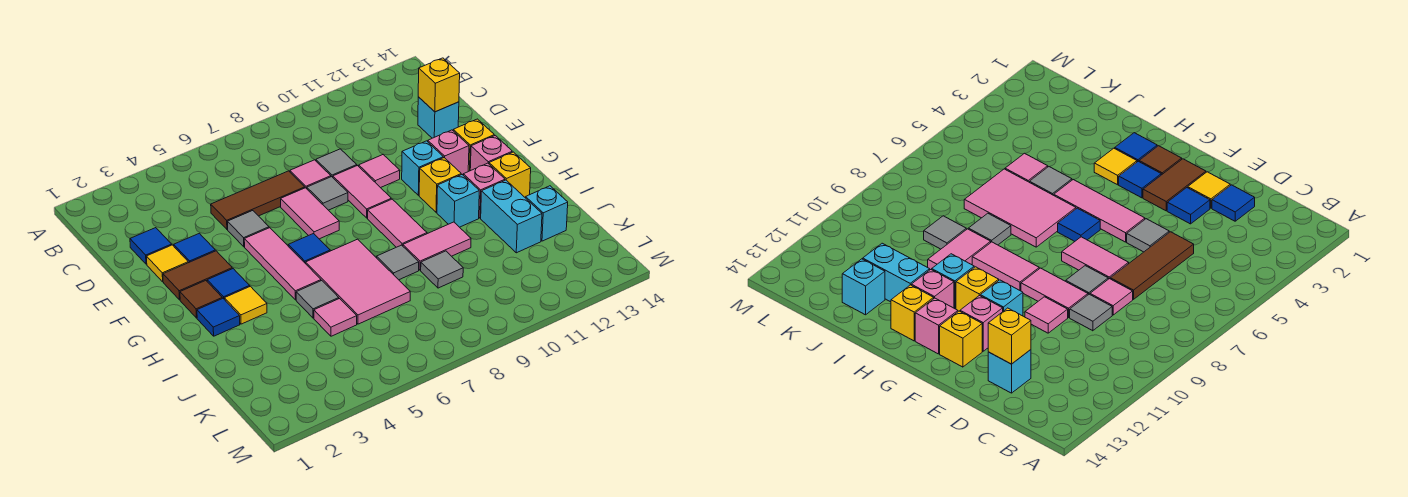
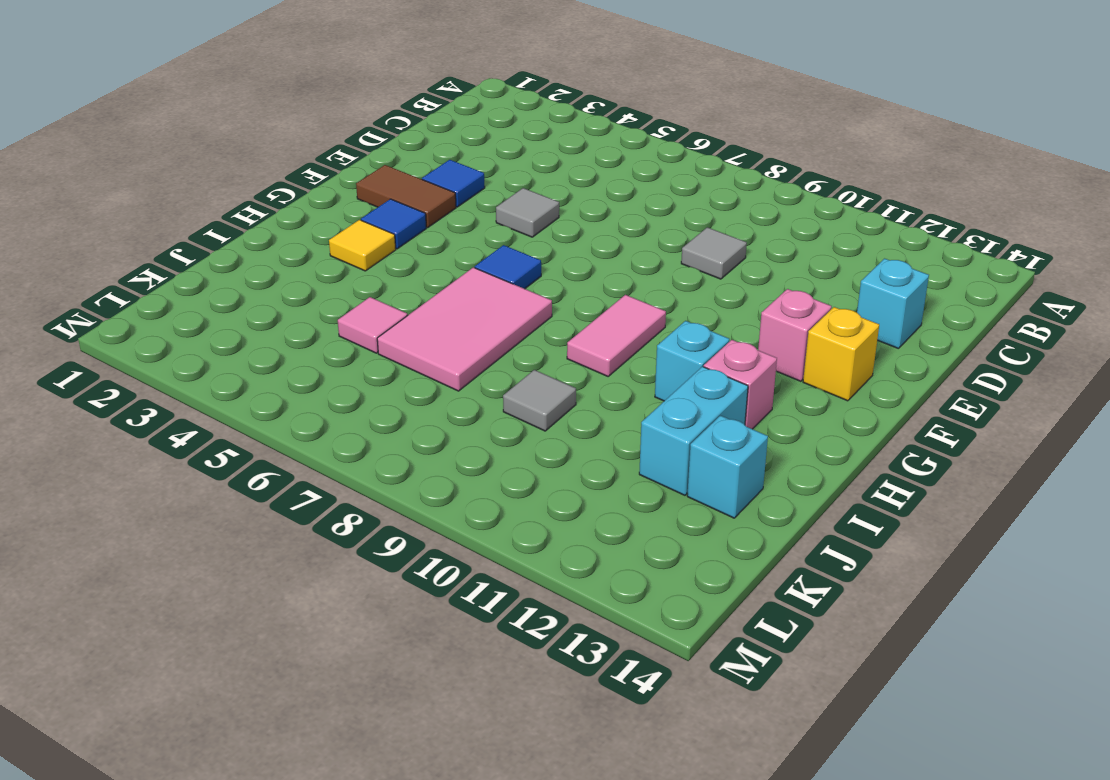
none -> blue 1x1 tile [130,228,172,264]
none -> brown 1x3 tile [211,171,305,229]
none -> pink 1x1 tile [290,160,331,189]
none -> yellow 1x1 tile [146,245,188,282]

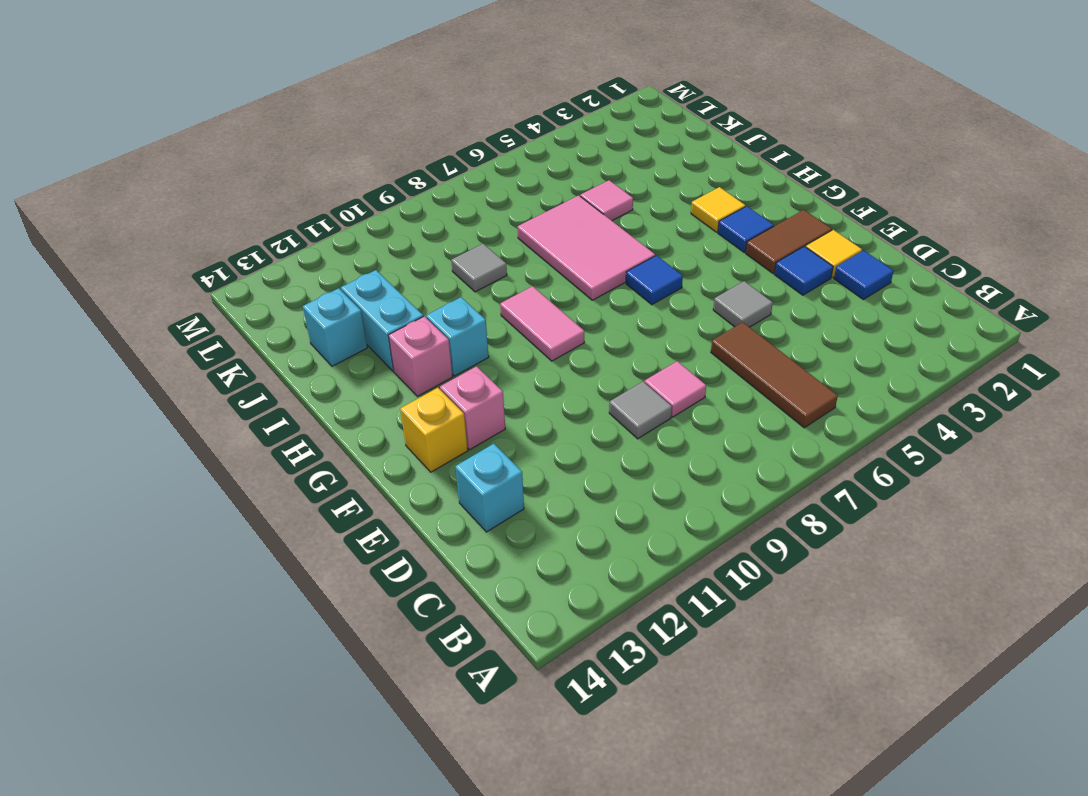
brown 1x3 tile [711,322,838,428] -> brown 1x3 tile turned to [211,171,305,229]
none -> pink 1x2 tile [281,188,339,239]
none -> grey 1x1 tile [307,177,348,210]
none -> pink 1x2 tile [333,165,391,218]
none -> pink 1x1 tile [359,155,400,188]

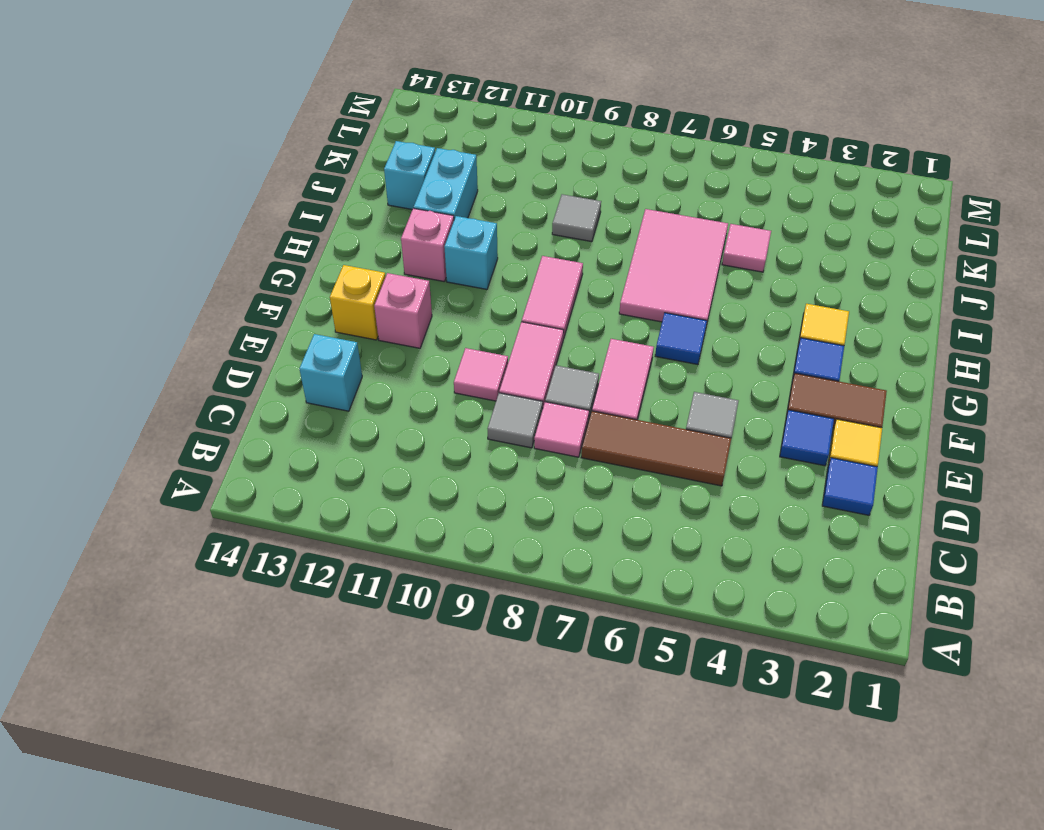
none -> pink 1x3 tile [244,228,321,300]
none -> cyan 1x1 brick [402,141,443,195]
none -> brown 1x1 tile [180,281,222,318]
none -> yellow 1x1 brick [419,158,461,212]

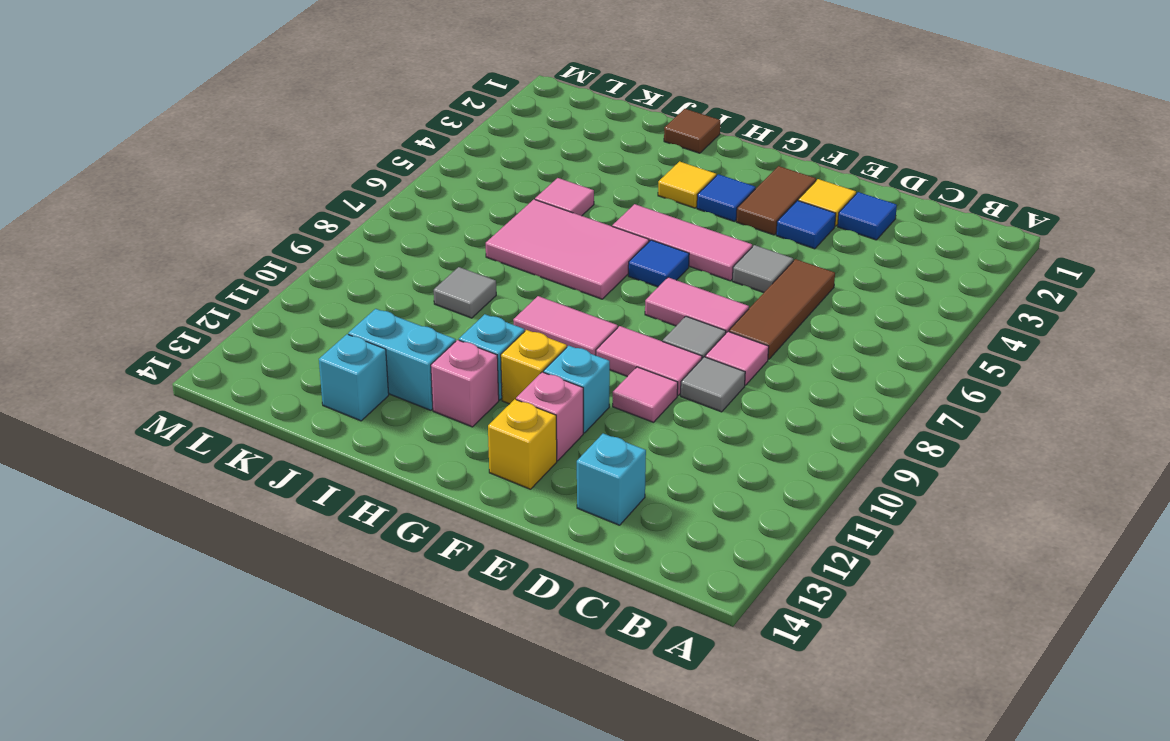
brown 1x1 tile [664,109,720,153] -> brown 1x1 tile moved to [180,281,222,318]
none -> pink 1x1 brick [470,136,512,171]
none -> blue 1x1 tile [197,298,240,336]
none -> yellow 1x1 brick [489,152,531,198]
none -> grey 1x1 tile [296,281,339,318]

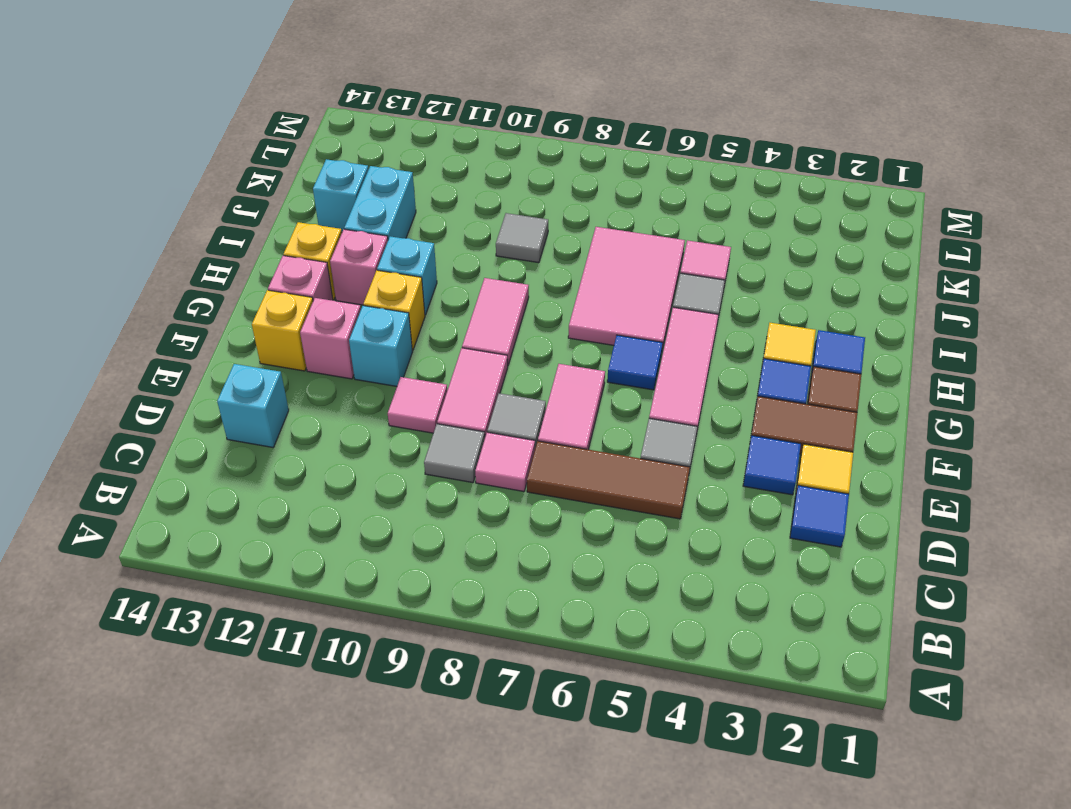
none -> grey 1x1 tile [377,245,419,280]
none -> pink 1x2 tile [403,222,471,270]
none -> yellow 1x1 brick [418,58,460,112]

